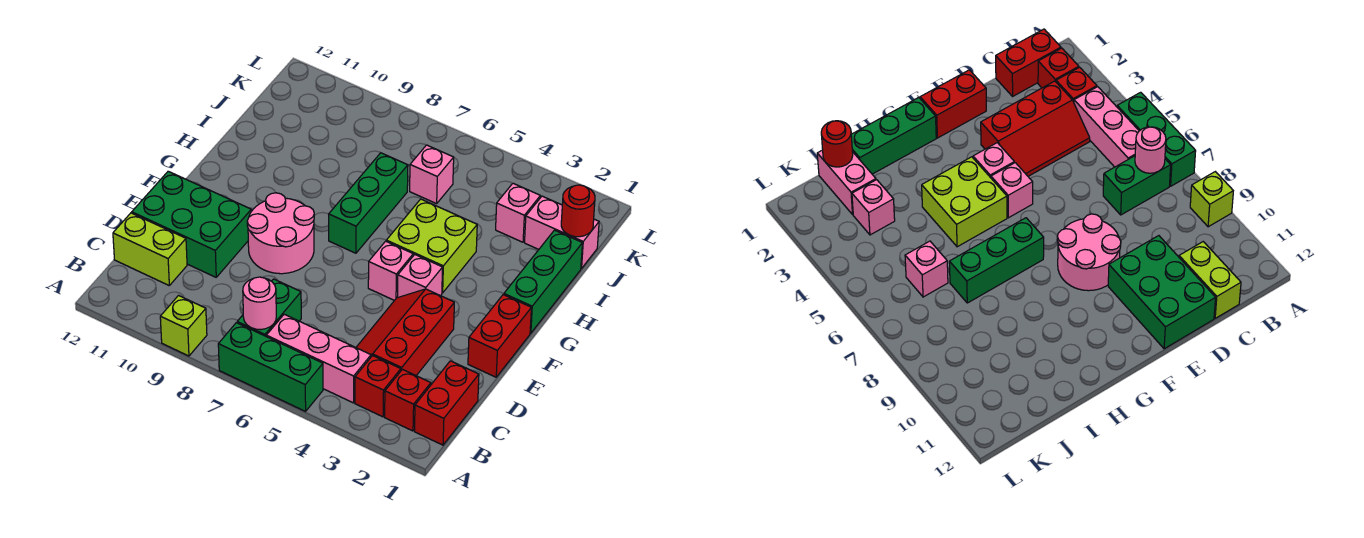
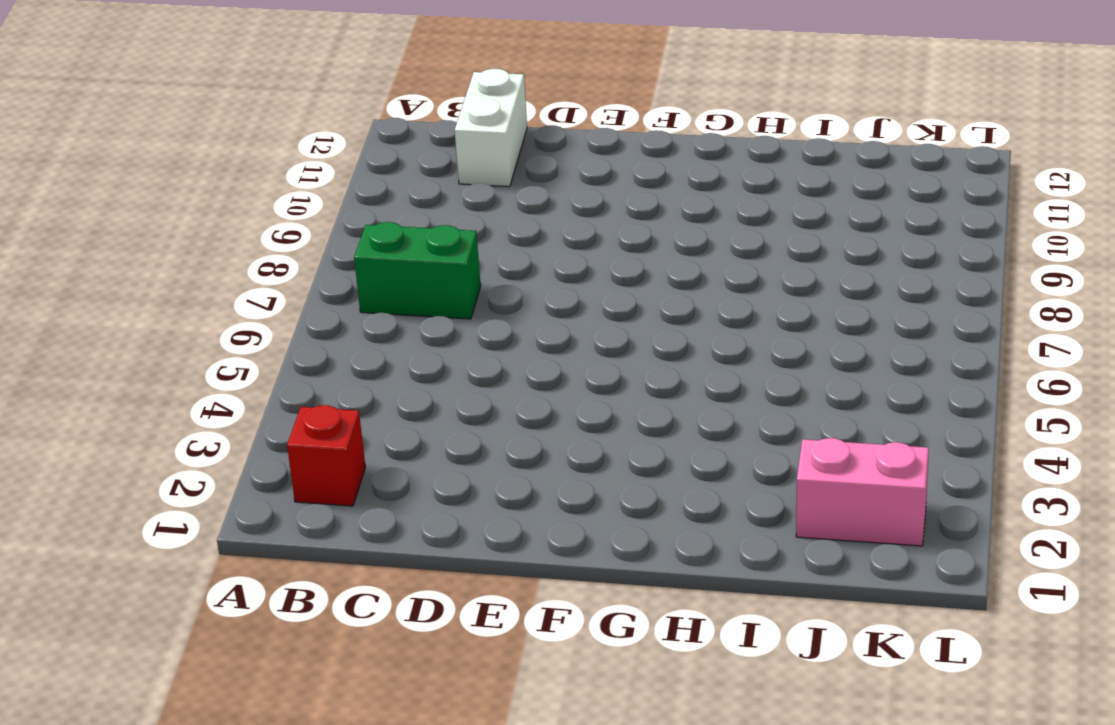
white 1x2 brick [455,69,527,187] -> lime 1x2 brick [113,213,187,285]
pink 1x2 brick [796,438,929,546] -> pink 1x2 brick turned to [525,196,599,269]
none -> green 1x3 brick [218,323,323,411]
none -> lime 1x1 brick [160,296,207,356]
none -> red 1x2 brick [415,361,479,445]

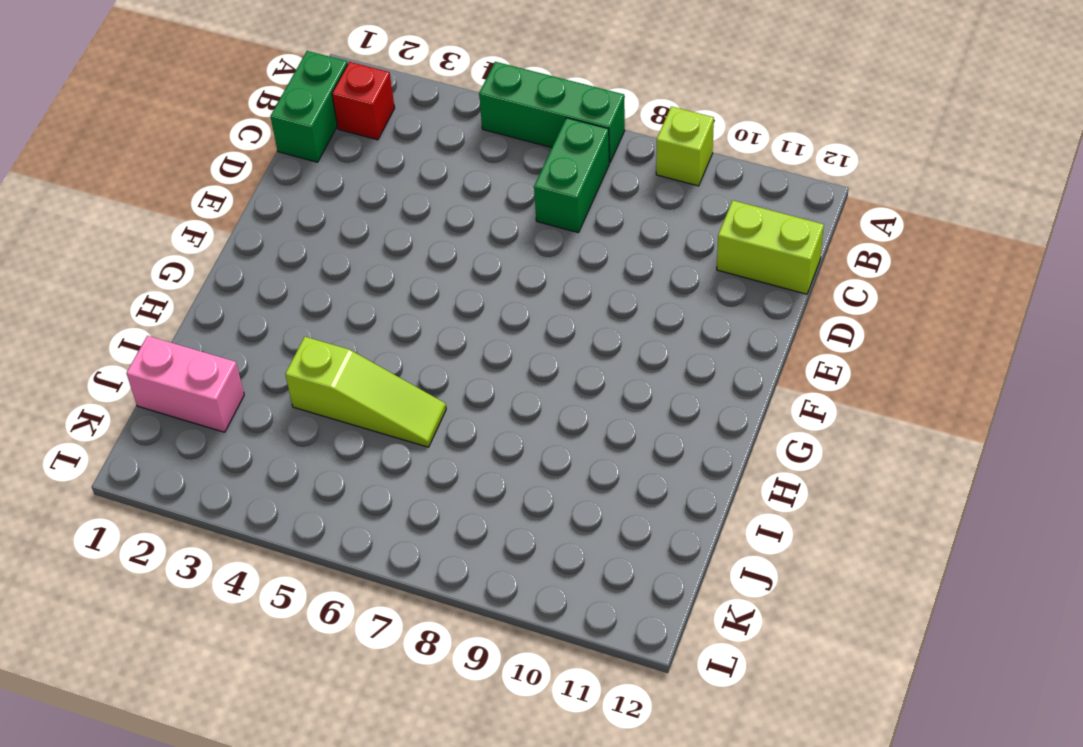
green 1x2 brick [270,51,348,162] -> red 1x2 brick [415,361,479,445]
lime 1x3 slope [285,337,446,447] -> none
none -> red 1x1 brick [355,356,401,417]
none -> pink 1x3 brick [266,314,371,403]
none -> red 2x3 slope [356,289,454,376]

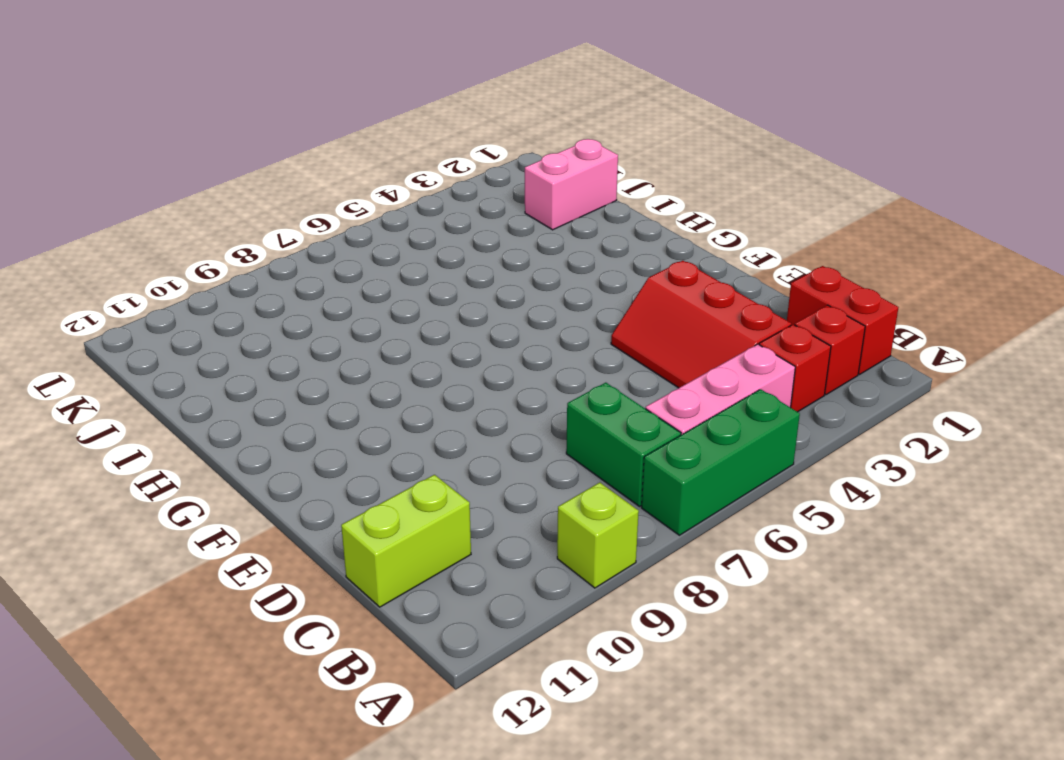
none -> green 2x3 brick [132,171,251,277]
none -> red 1x2 brick [468,295,531,377]
none -> pink 2x2 round brick [247,193,314,274]

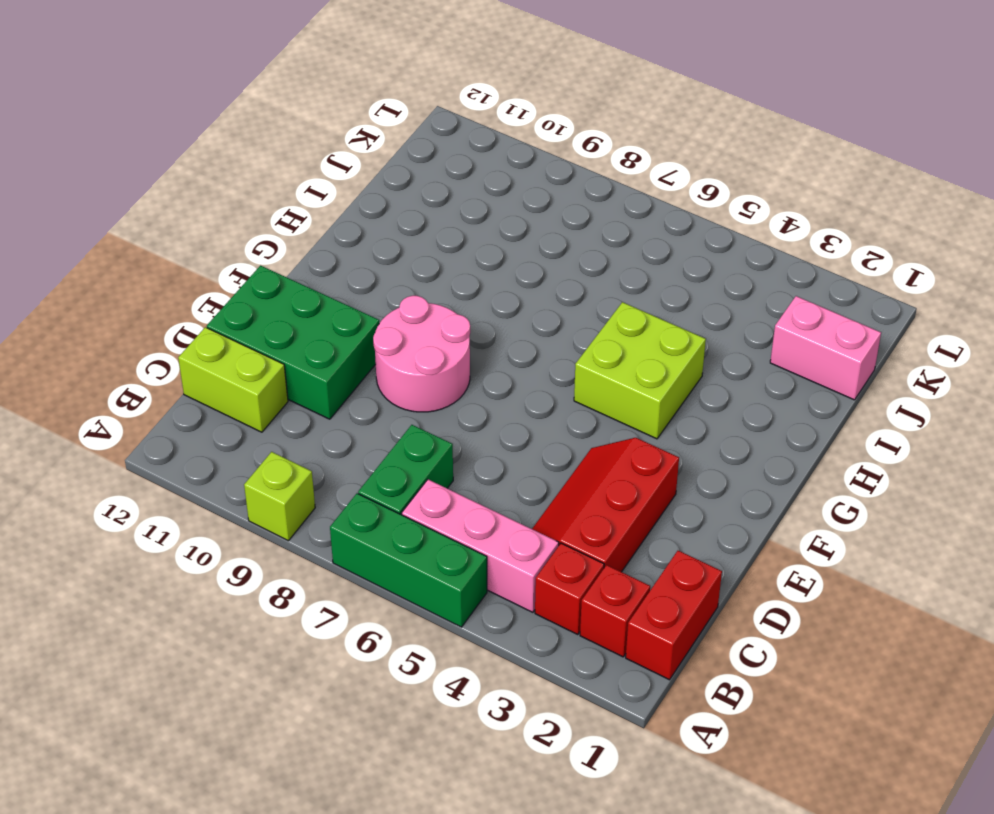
none -> red 1x2 brick [468,295,531,377]
none -> pink 1x1 brick [397,255,443,298]
none -> pink 1x1 brick [368,241,413,300]

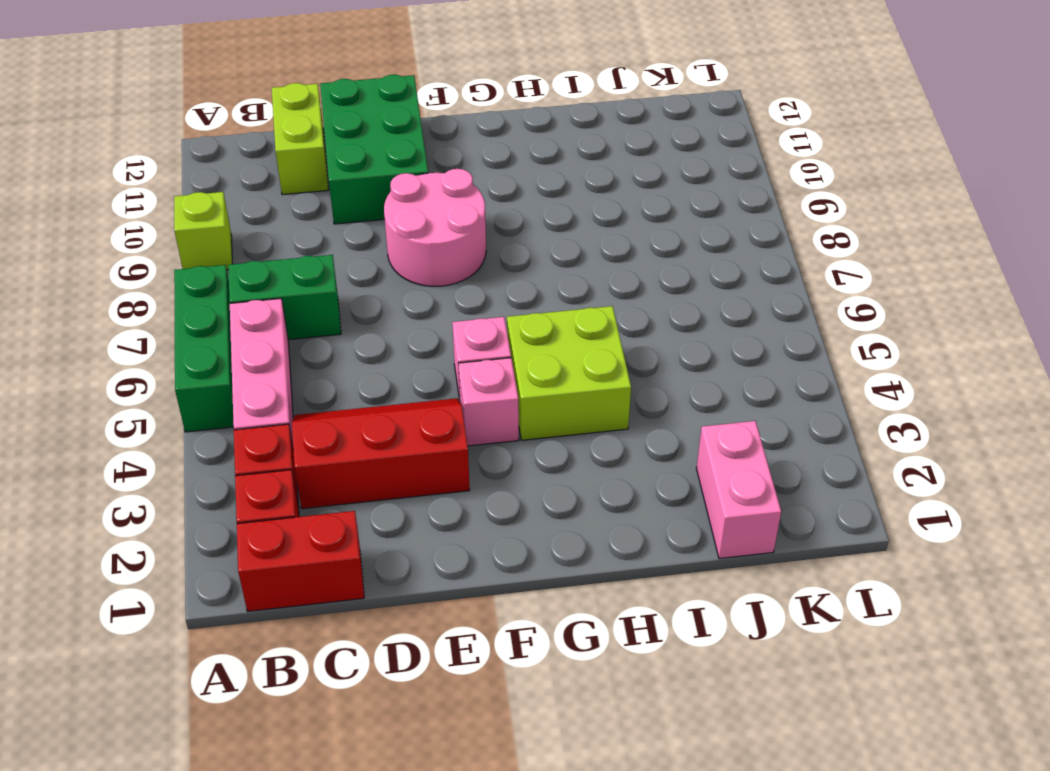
none -> red 1x2 brick [468,295,531,377]
none -> green 1x3 brick [504,230,582,333]
none -> green 1x3 brick [329,153,408,253]

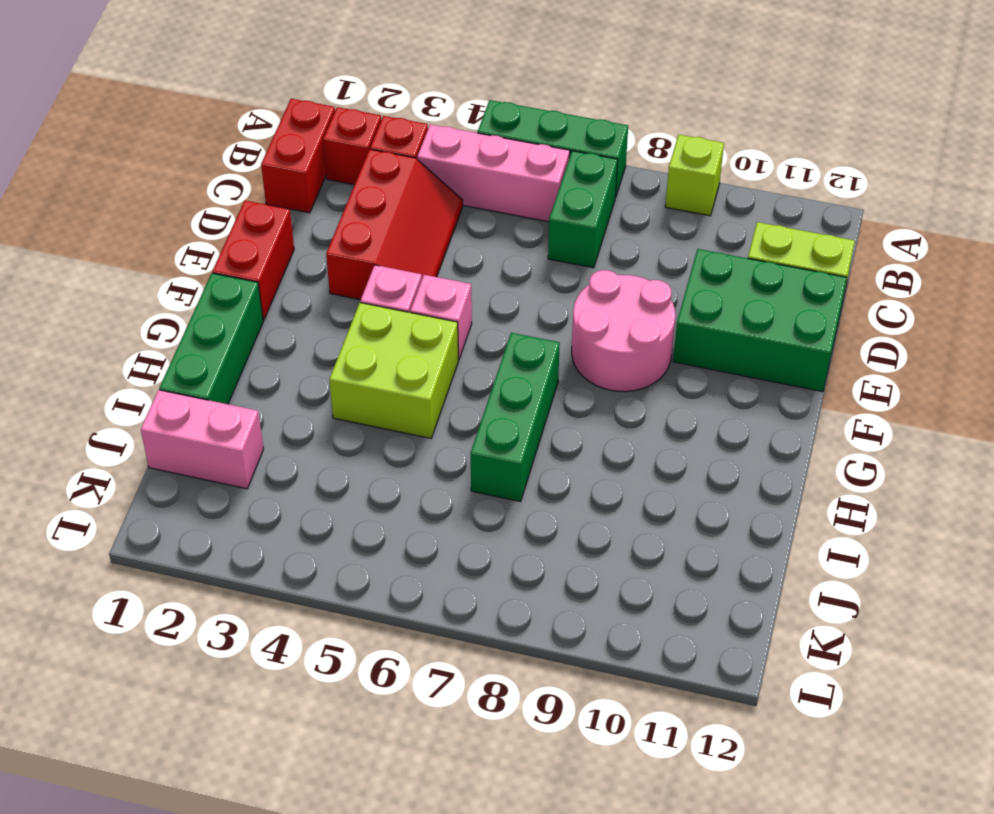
none -> pink 1x1 brick [496,183,540,242]
none -> pink 1x1 brick [410,145,454,204]
none -> pink 1x1 round brick [243,277,276,330]

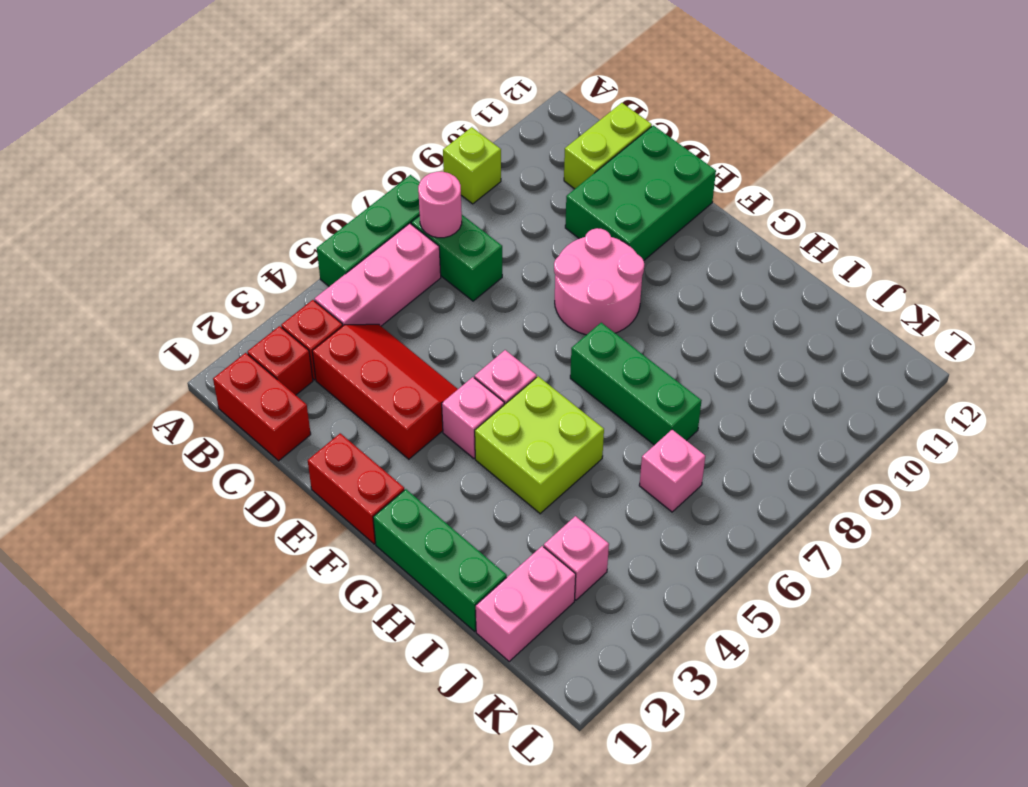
none -> red 1x1 round brick [561,185,595,237]

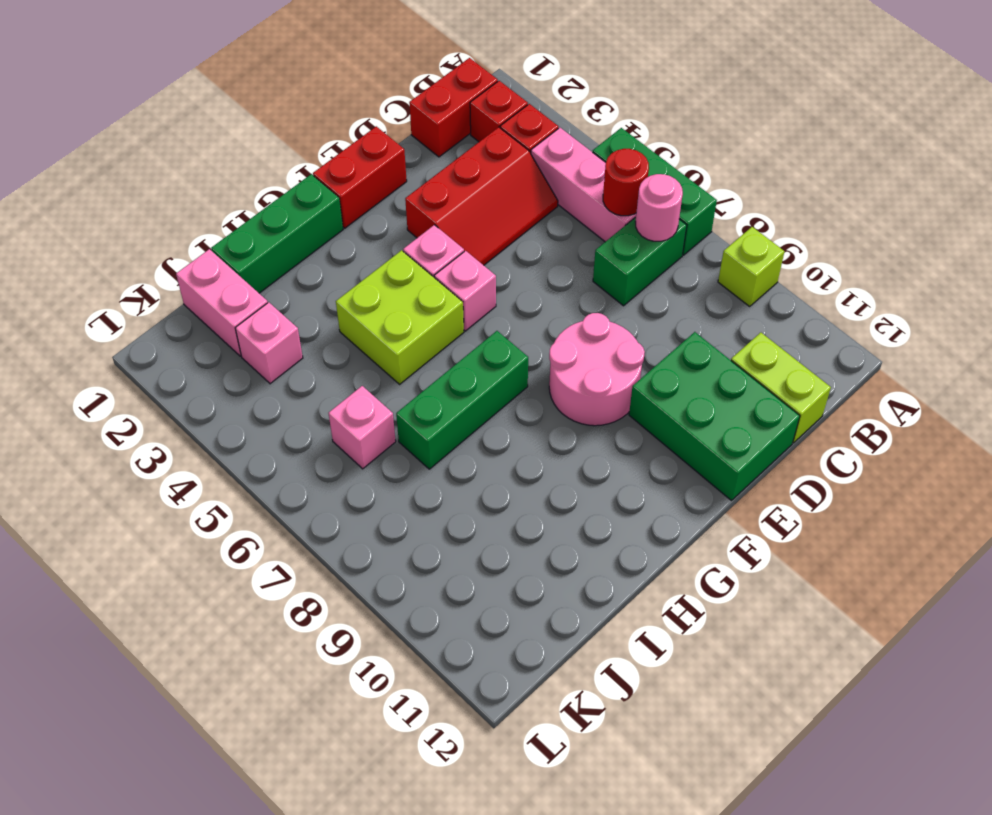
red 1x1 round brick [603,149,649,216] -> red 1x1 round brick moved to [561,185,595,237]

